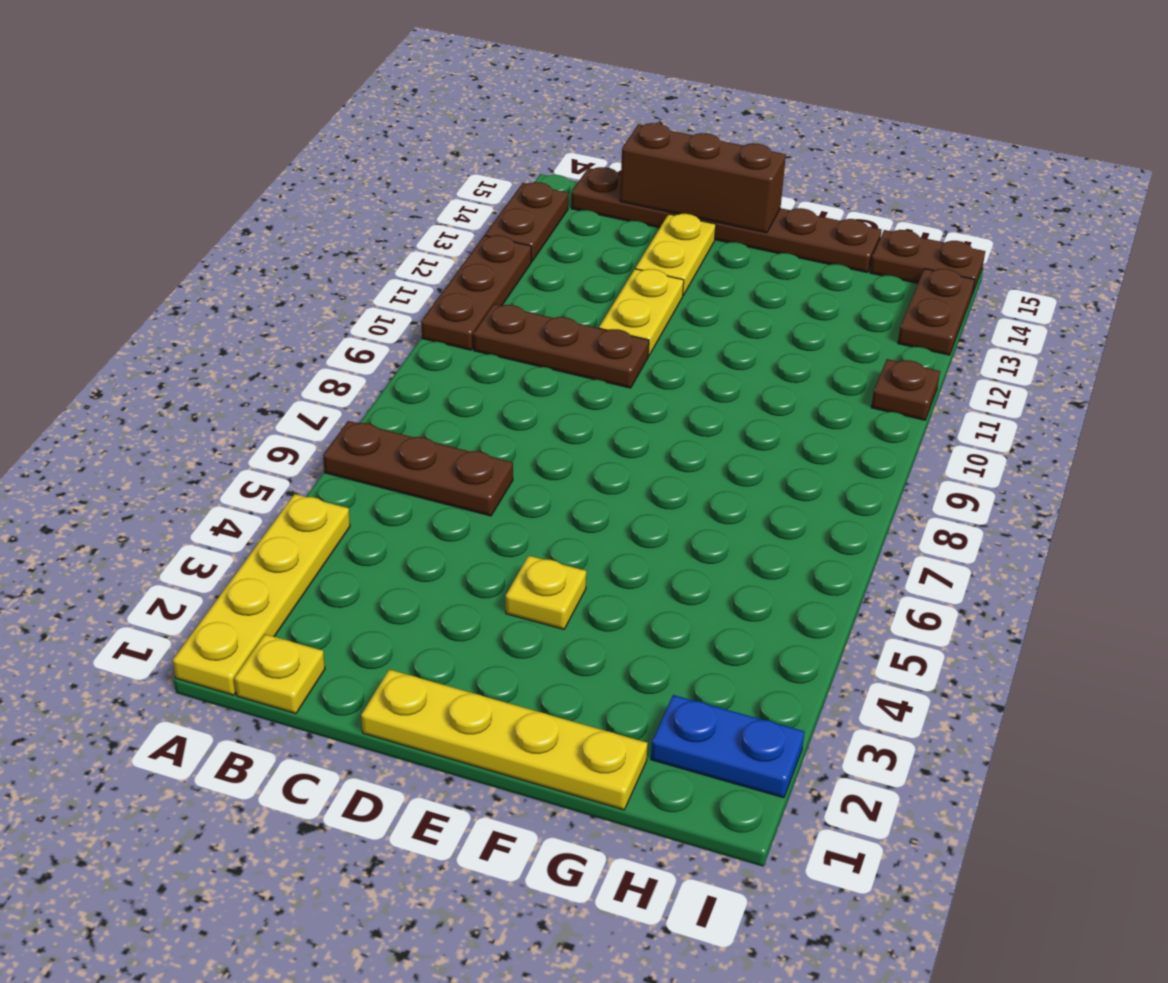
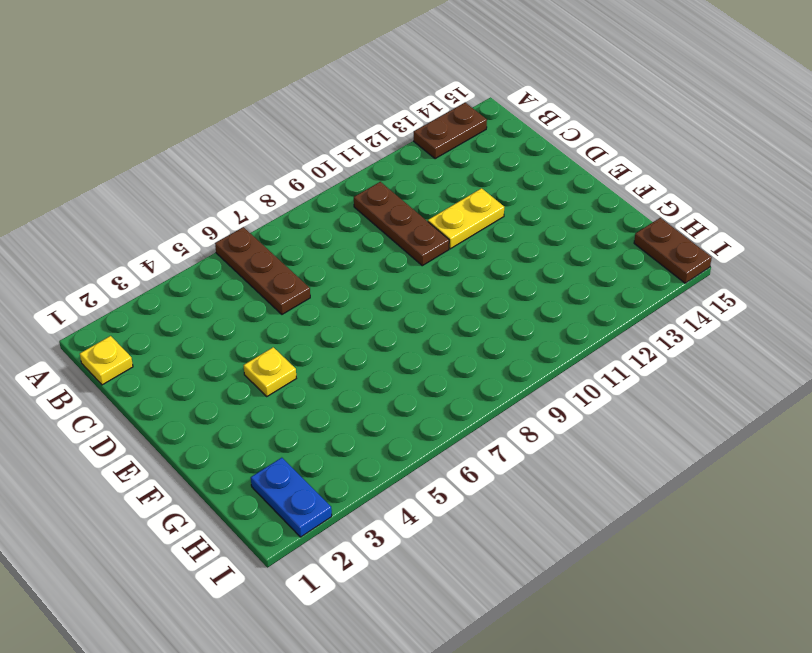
none -> yellow 1x4 plate [173,494,350,695]
none -> brown 1x3 plate [421,235,531,350]
none -> brown 1x6 plate [571,167,882,272]

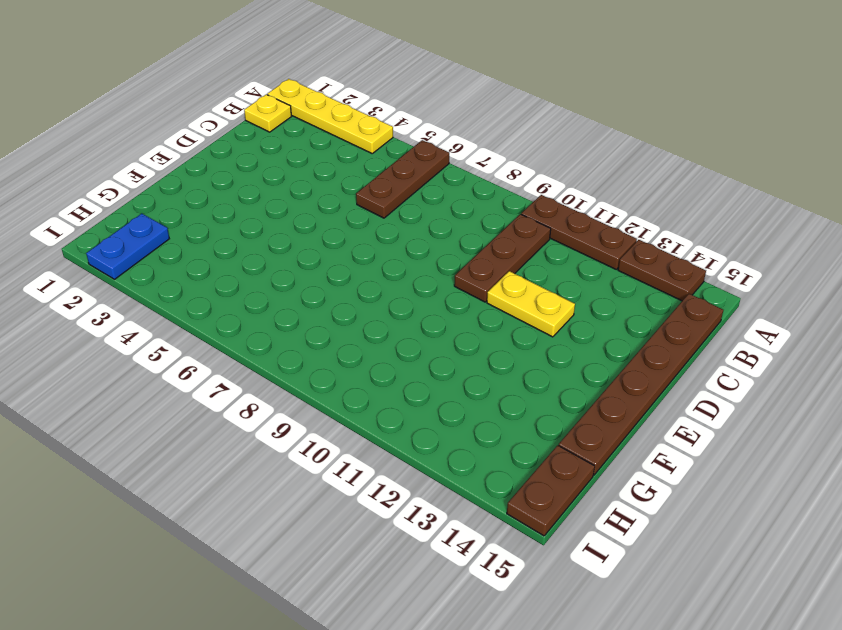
none -> yellow 1x4 plate [361,669,648,810]
none -> yellow 1x2 plate [635,214,716,295]
none -> yellow 1x1 plate [506,556,586,629]

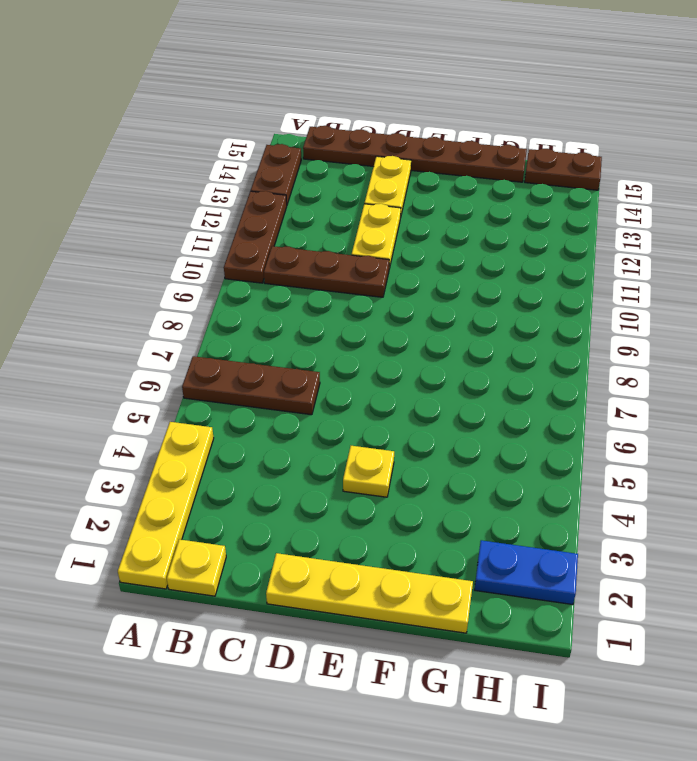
none -> brown 1x1 plate [871,359,940,420]
none -> brown 1x2 plate [898,269,975,355]
none -> brown 1x3 brick [620,123,786,233]

